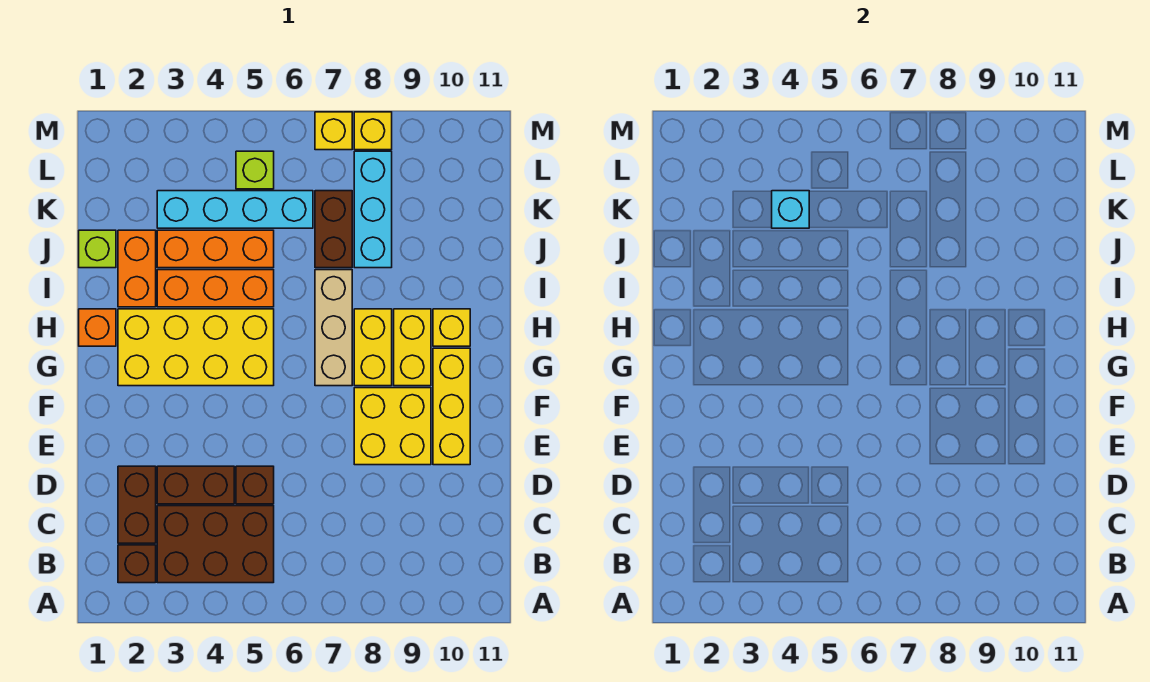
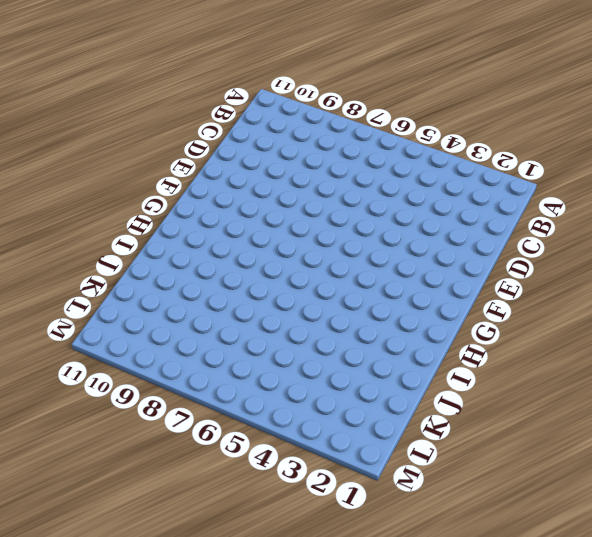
none -> brown 1x1 brick [118,545,156,583]
none -> brown 2x3 brick [157,506,274,583]
none -> brown 1x2 brick [118,466,156,543]

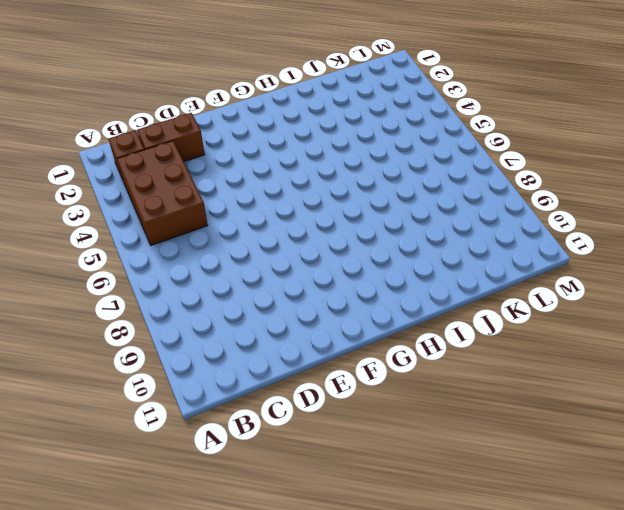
none -> brown 1x2 brick [157,466,234,504]
none -> brown 1x1 brick [236,466,274,504]
none -> yellow 2x2 brick [354,388,431,465]

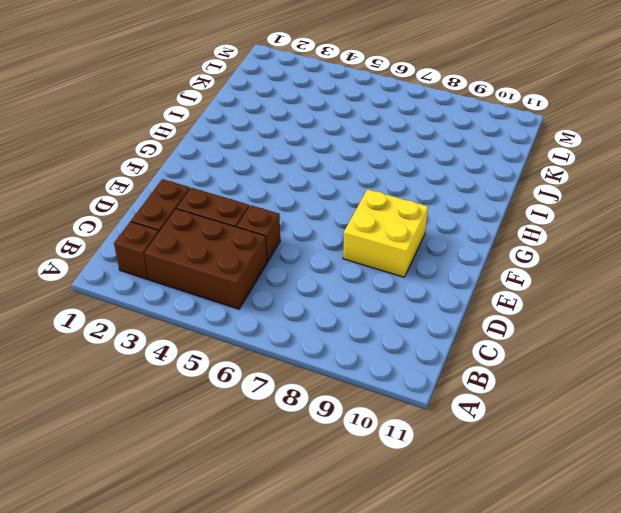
none -> yellow 1x3 brick [433,348,470,465]
none -> yellow 2x4 brick [118,309,274,386]
none -> tan 1x3 brick [315,270,352,386]

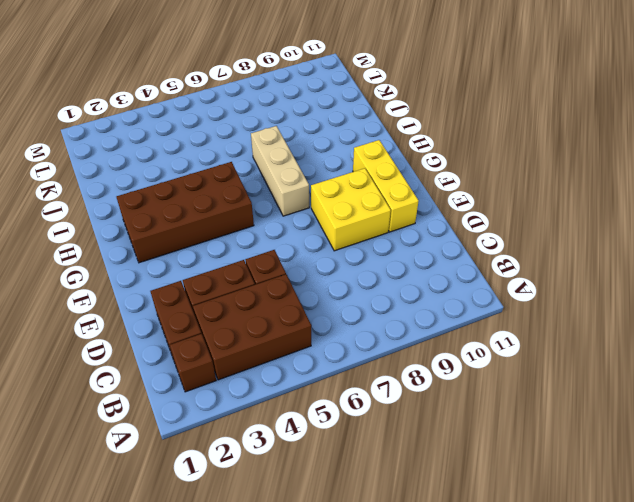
brown 2x4 brick [117,162,254,263] -> yellow 2x4 brick [118,309,274,386]
none -> yellow 1x2 brick [354,309,392,386]
none -> yellow 1x2 brick [394,309,431,386]
none -> orange 1x1 brick [79,309,116,346]

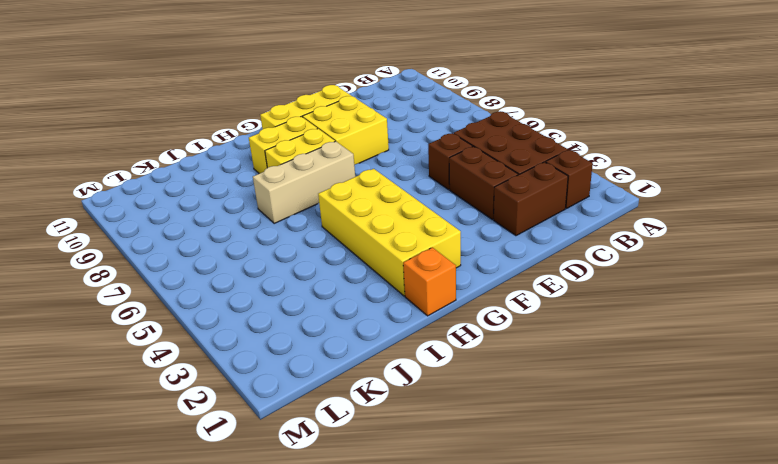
none -> yellow 1x1 brick [433,309,470,346]
none -> orange 1x2 brick [118,230,156,307]
none -> orange 1x3 brick [157,270,274,307]

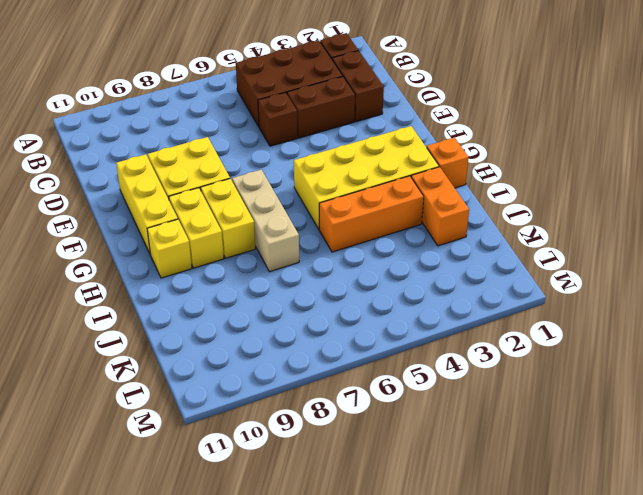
none -> lime 1x1 brick [79,230,116,268]
none -> orange 1x3 brick [157,230,274,268]
none -> brown 1x2 brick [315,191,352,268]

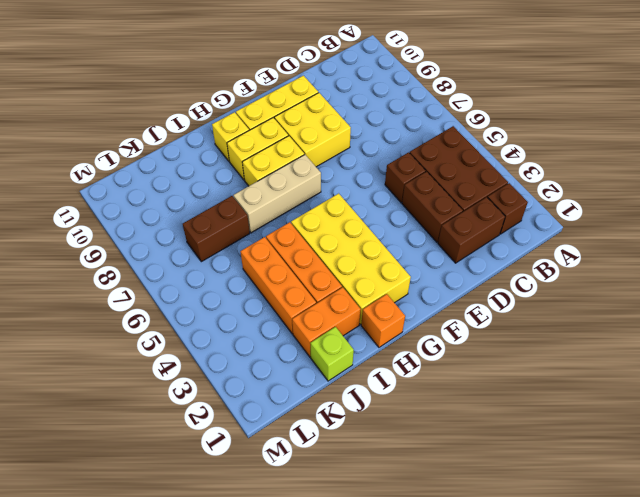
none -> cyan 1x3 brick [354,151,392,268]
none -> cyan 1x4 brick [157,191,313,228]
none -> lime 1x1 brick [236,151,274,189]

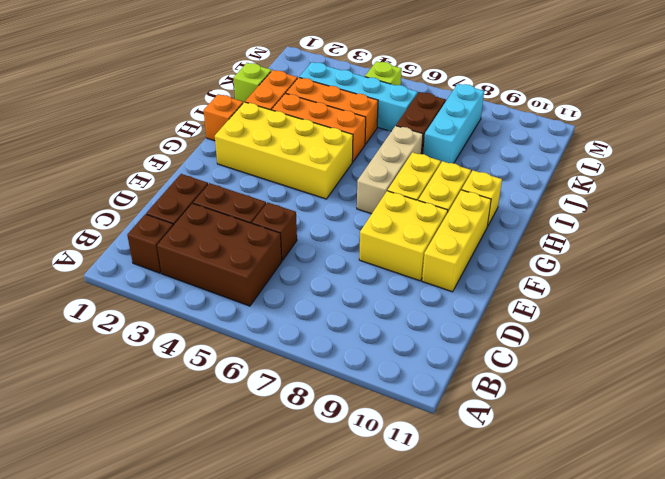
none -> yellow 1x1 brick [315,112,352,150]
none -> yellow 1x1 brick [354,112,392,150]
none -> cyan 1x1 brick [772,191,809,228]

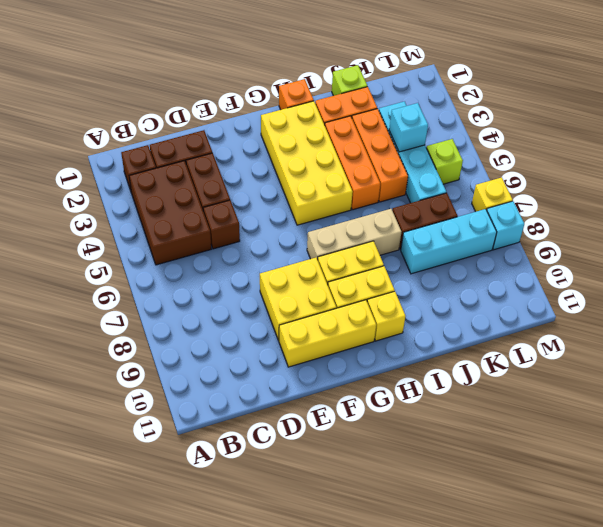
cyan 1x1 brick [487,201,524,250] -> yellow 1x1 brick [354,112,392,150]

